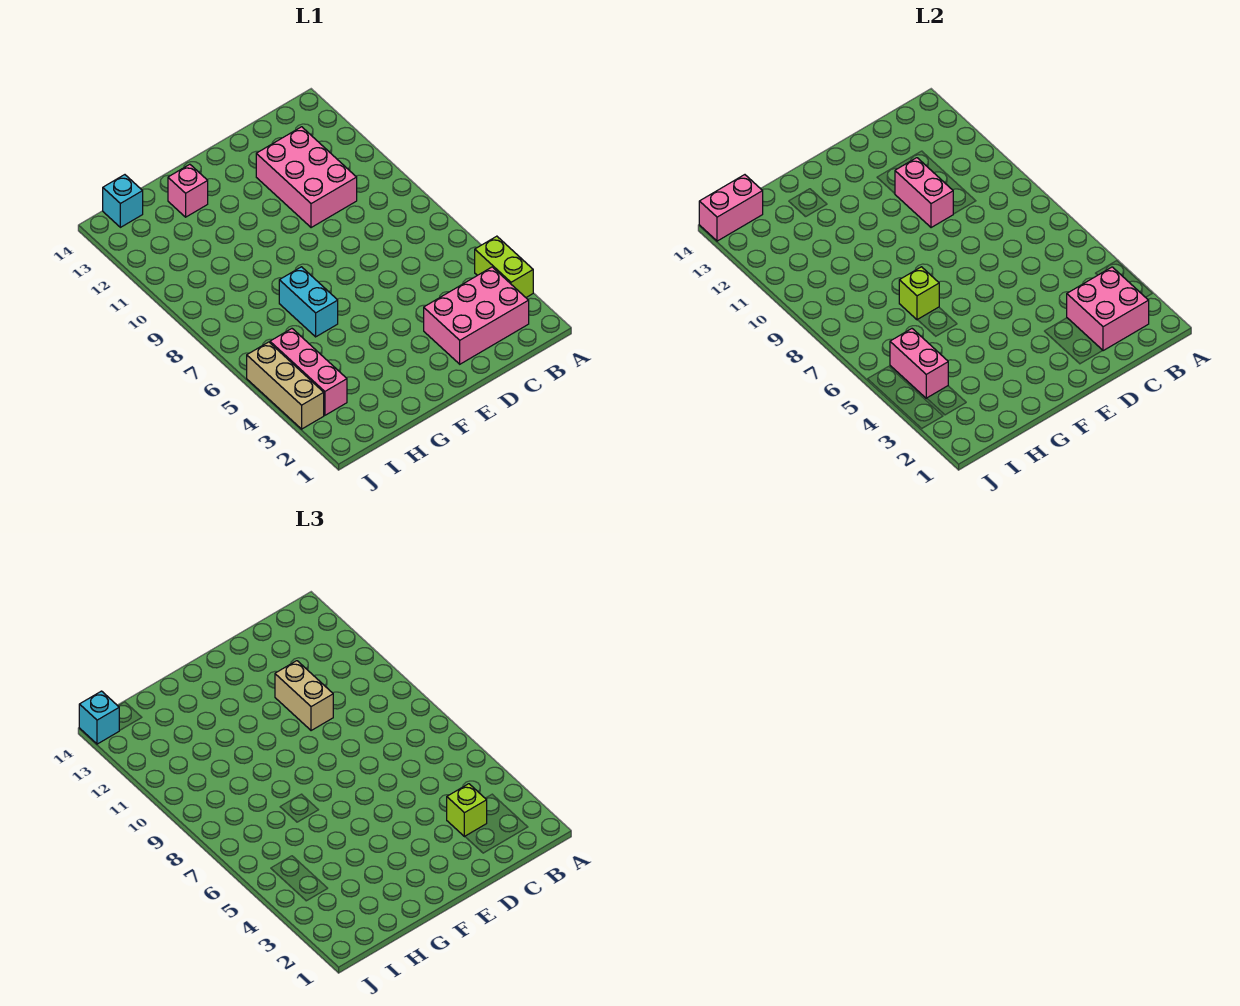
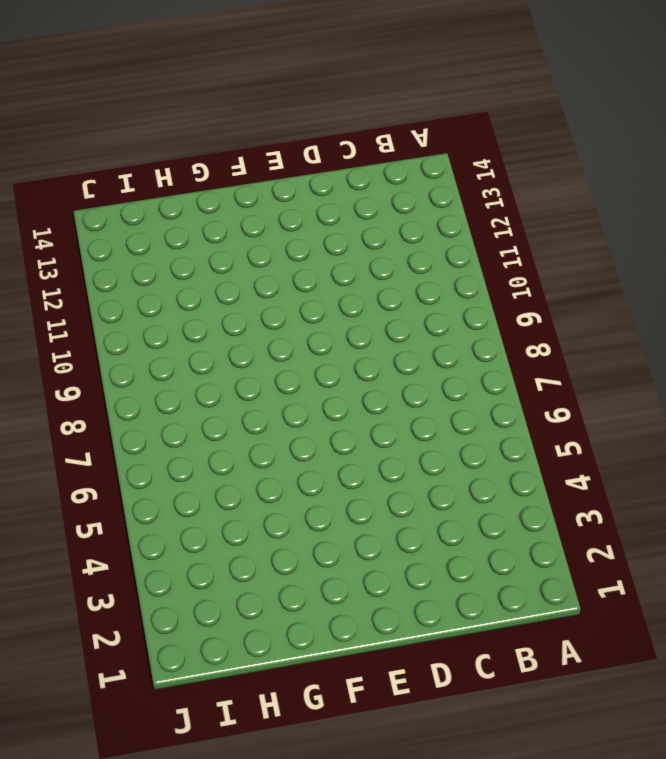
none -> lime 1x2 brick [475,236,533,297]
none -> pink 2x3 brick [424,267,529,364]
none -> pink 2x3 brick [256,127,357,228]

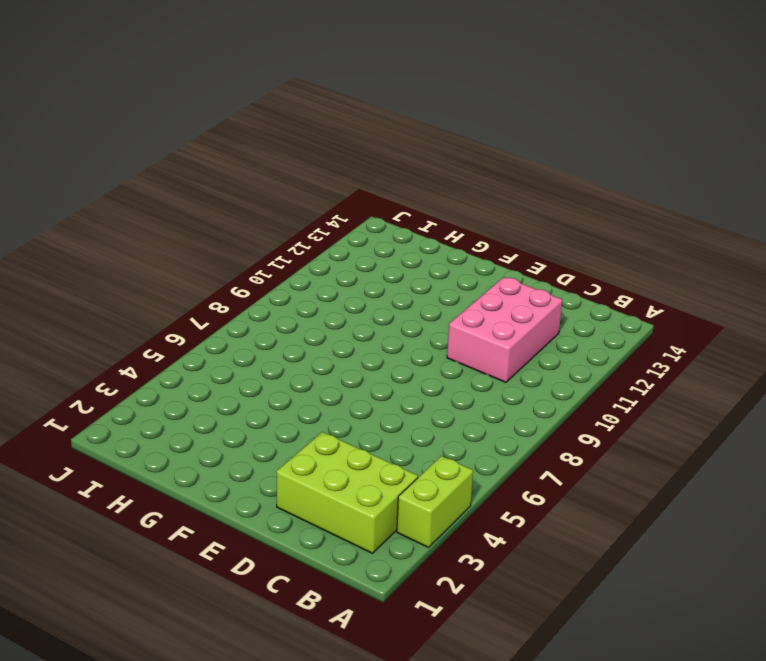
lime 2x3 brick [276,432,418,553] -> pink 2x3 brick [424,267,529,364]
none -> cyan 1x2 brick [279,267,338,337]
none -> pink 1x1 brick [168,164,208,217]
none -> pink 1x3 brick [270,329,347,415]

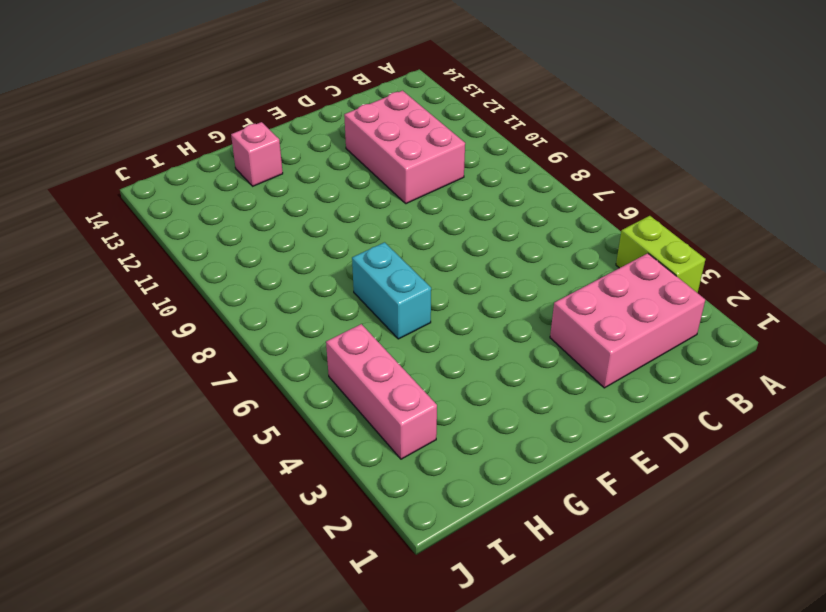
none -> cyan 1x1 brick [103,175,143,227]
none -> tan 1x3 brick [247,342,324,429]
none -> pink 2x2 brick [1067,267,1149,351]

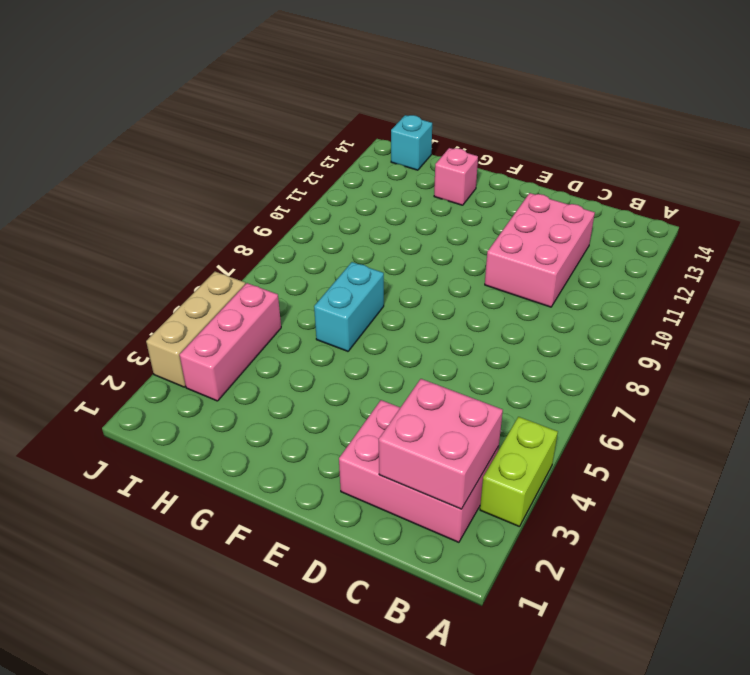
none -> pink 1x2 brick [895,158,953,228]
none -> lime 1x1 brick [899,267,939,320]
none -> pink 1x2 brick [890,329,948,398]

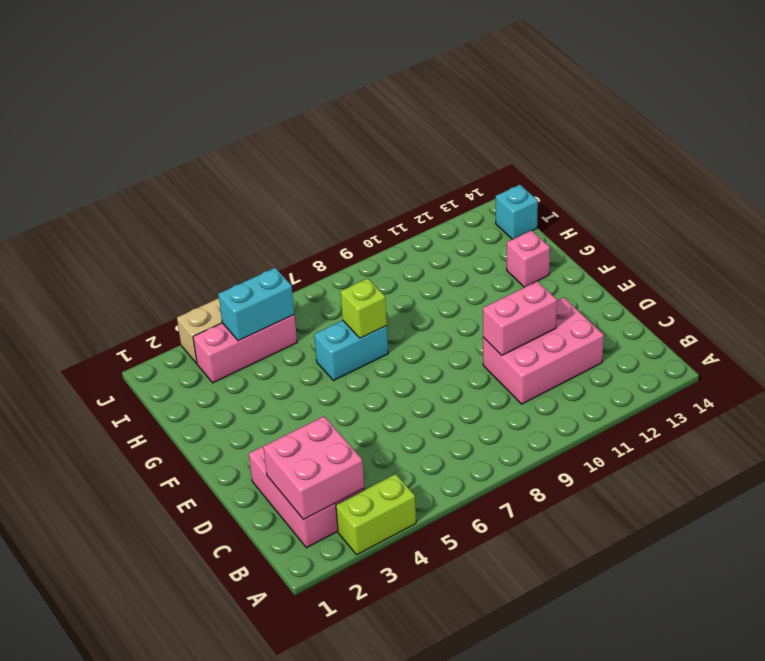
cyan 1x2 brick [218,268,294,341] -> pink 1x2 brick [890,329,948,398]
none -> pink 1x2 brick [699,175,763,241]
none -> lime 1x1 brick [447,784,487,837]
none -> tan 1x2 brick [275,661,333,731]

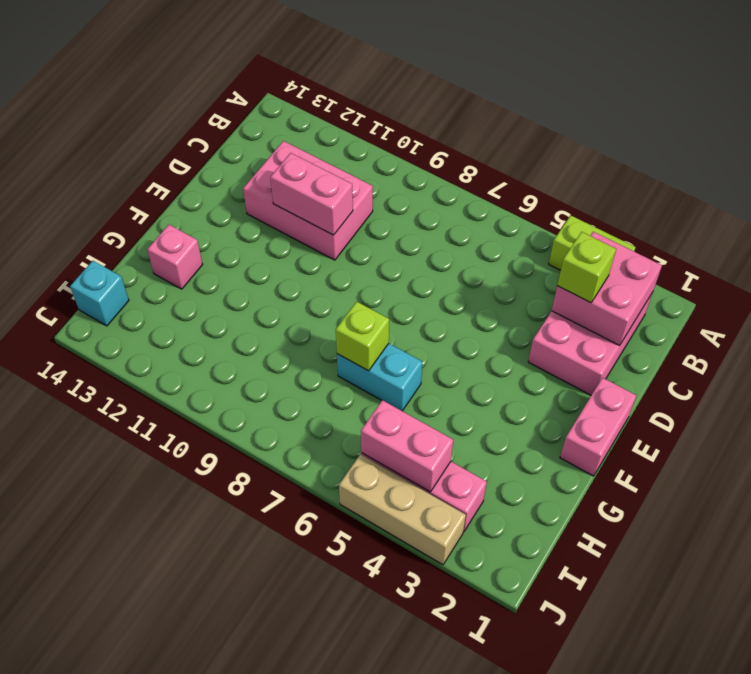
pink 1x2 brick [560,378,637,476] -> pink 1x2 brick moved to [699,175,763,241]
none -> tan 1x2 brick [275,661,333,731]
none -> cyan 1x1 brick [79,691,119,744]

